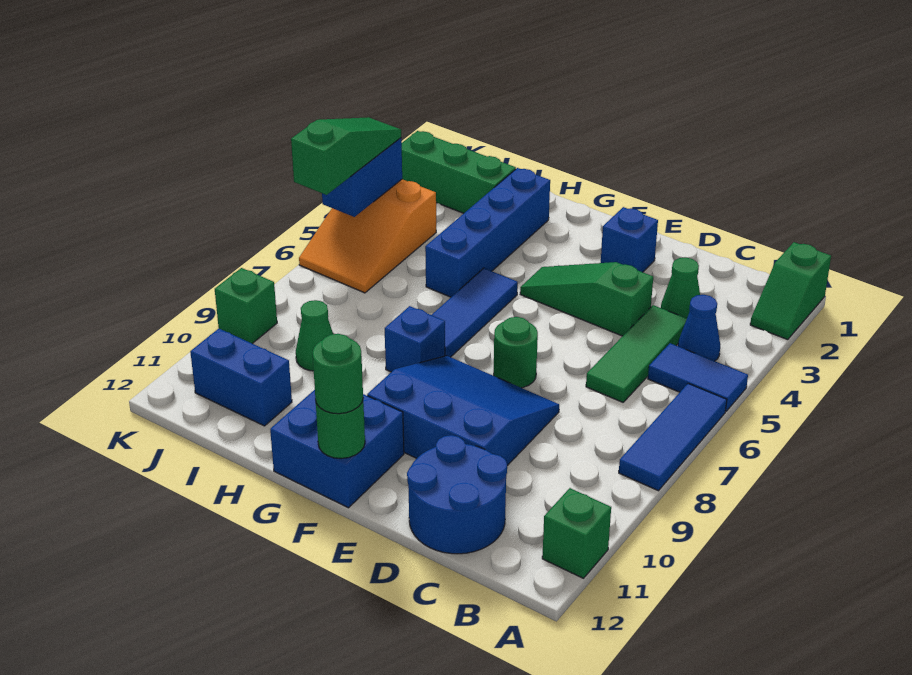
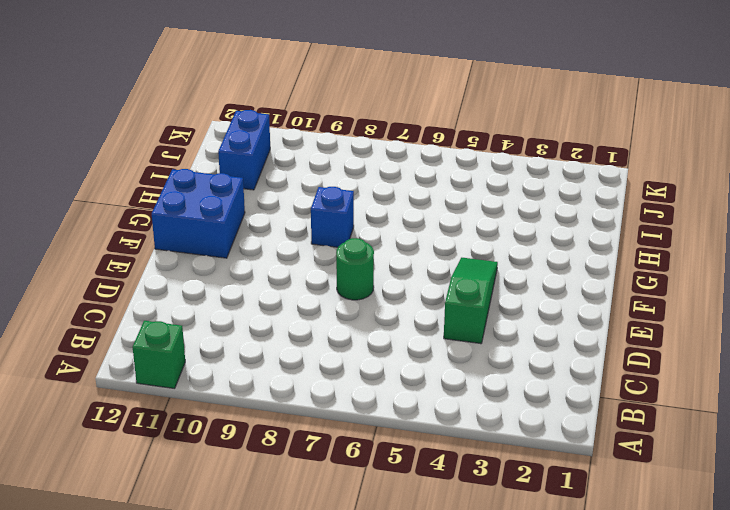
none -> green 1x2 slope [750,242,831,340]
none -> blue 1x2 tile [648,343,748,411]
none -> blue 1x3 tile [619,384,727,491]

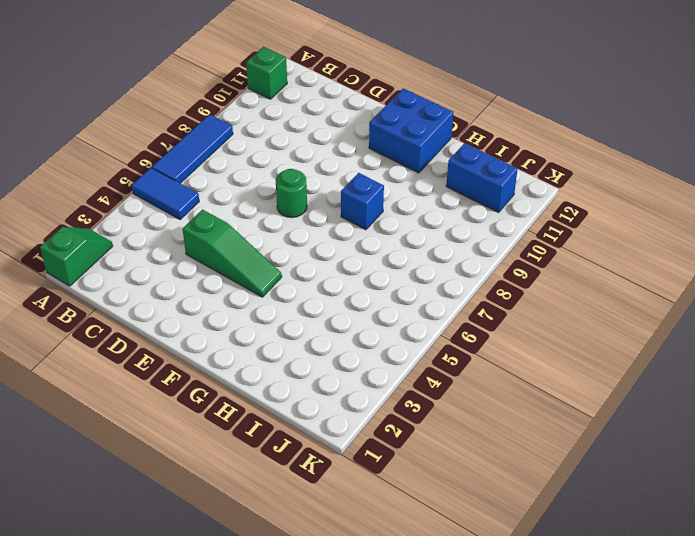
none -> blue 1x1 cone [678,295,720,361]
none -> green 1x1 cone [661,257,700,318]
none -> green 1x3 tile [586,305,687,402]

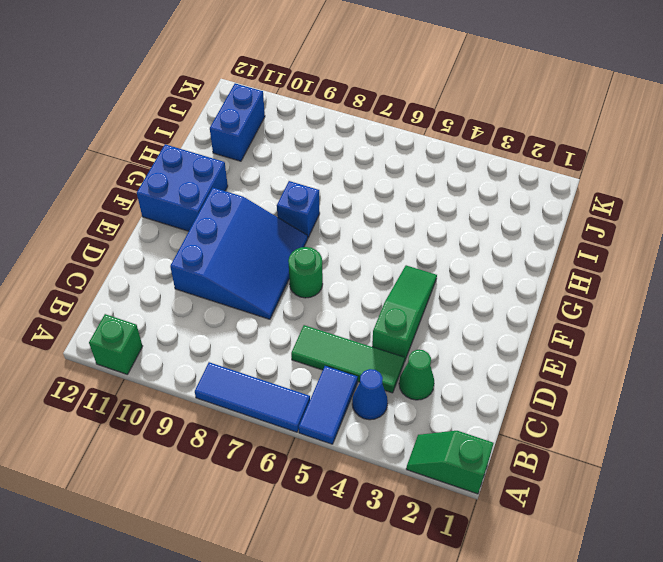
none -> blue 2x2 round brick [407,435,507,554]
none -> blue 1x1 brick [601,207,658,272]
none -> blue 1x3 tile [432,268,518,357]

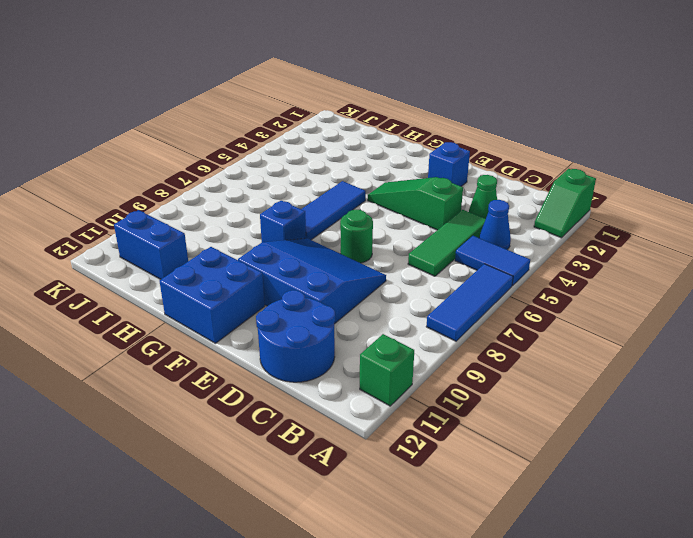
none -> blue 1x4 brick [425,168,550,297]
none -> green 1x3 brick [402,131,516,213]
none -> green 1x1 cone [296,300,333,371]

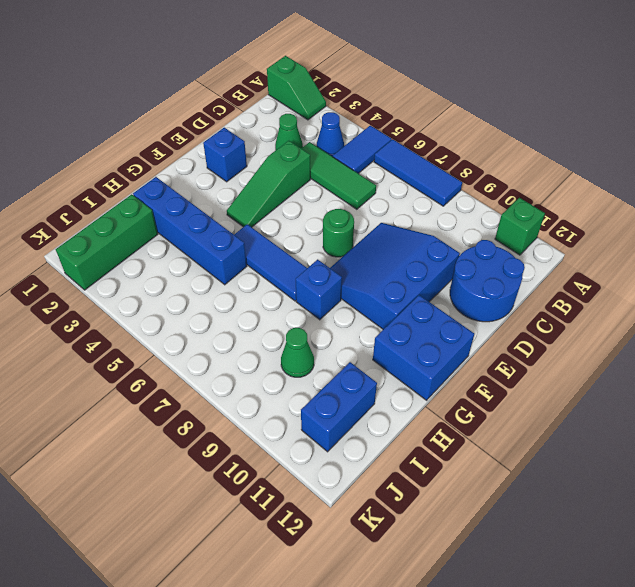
none -> orange 2x3 slope [299,179,436,293]
none -> green 1x1 brick [215,268,277,344]
none -> green 1x1 round brick [316,401,365,459]

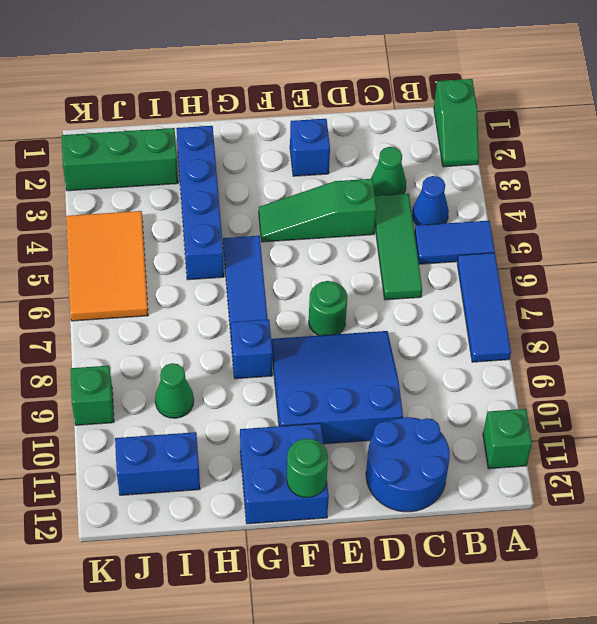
orange 2x3 tile [66,211,148,321] -> orange 2x3 slope [299,179,436,293]
none -> blue 1x2 brick [322,138,402,217]
none -> green 1x1 round brick [313,334,363,414]
none -> green 1x3 slope [291,117,401,195]

